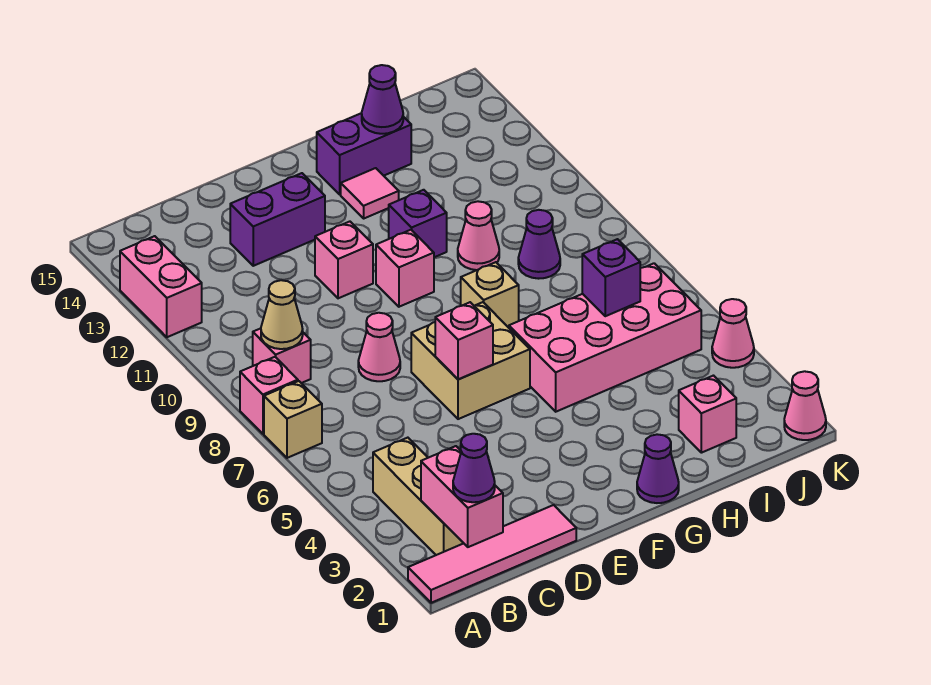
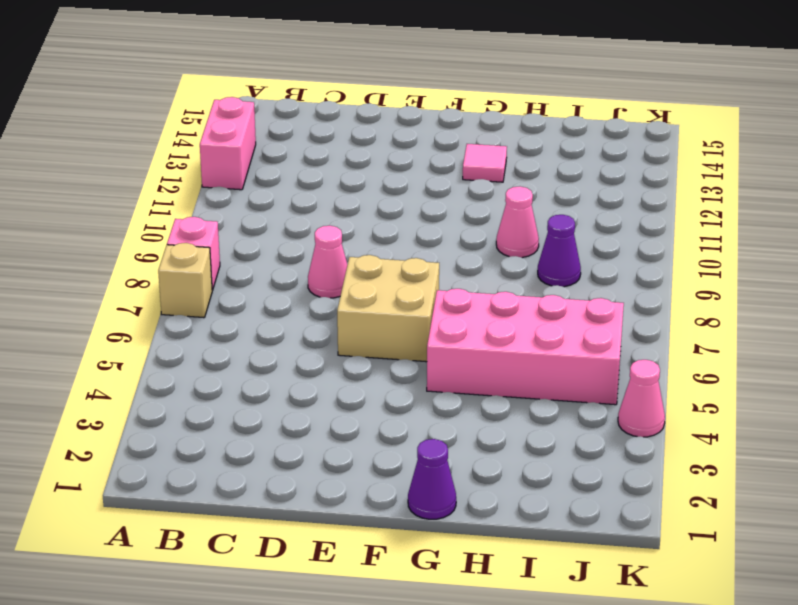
none -> pink 1x4 tile [408,505,576,603]
none -> tan 1x3 brick [373,438,463,555]
none -> pink 1x1 brick [253,328,311,383]

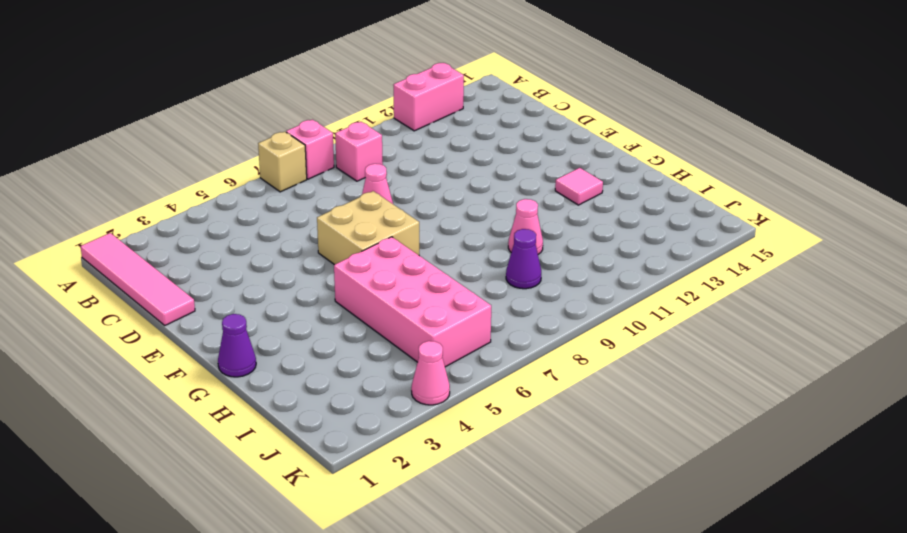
none -> tan 1x3 brick [373,438,463,555]
none -> purple 1x2 brick [230,173,325,266]
none -> pink 1x1 brick [315,222,373,298]

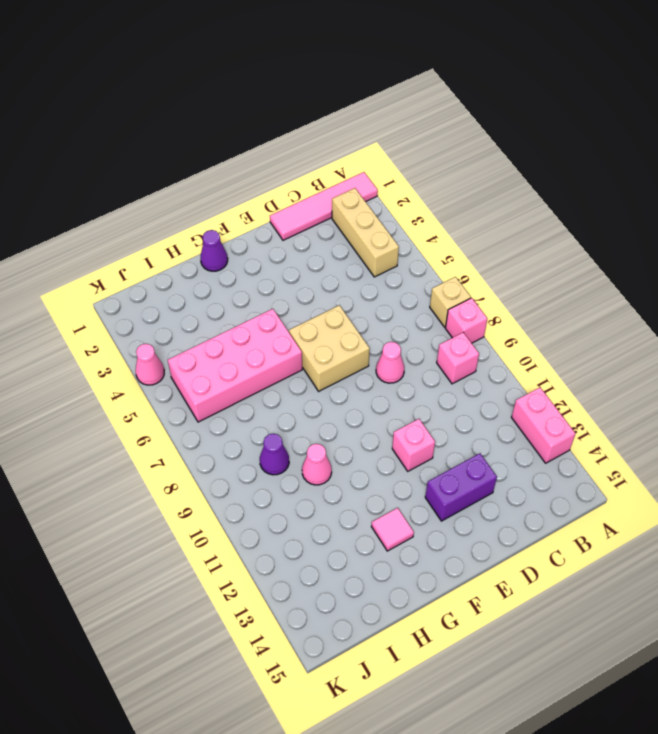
none -> pink 1x1 brick [376,230,434,307]
none -> tan 1x1 brick [461,262,519,328]
none -> purple 1x1 brick [389,190,447,257]

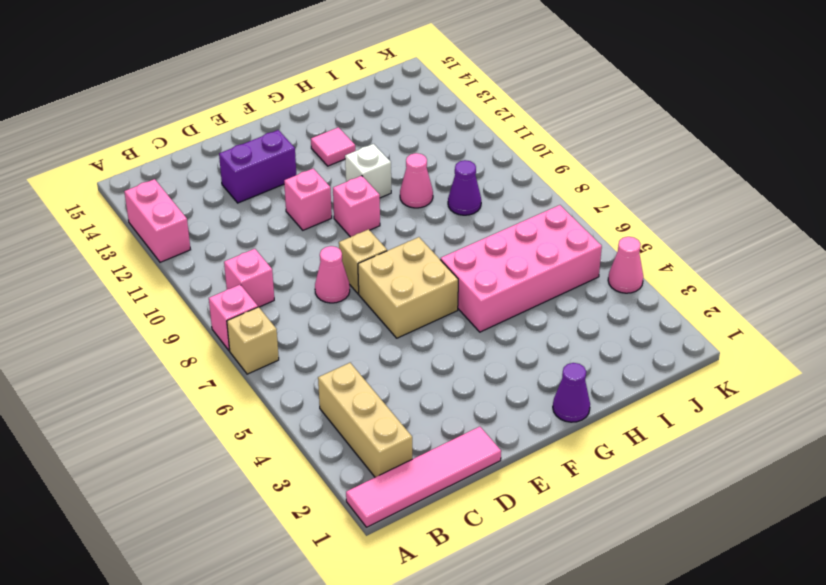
tan 1x1 brick [339,229,387,294] -> tan 1x1 brick moved to [461,262,519,328]
white 1x1 brick [345,144,391,198] -> purple 1x1 brick [389,190,447,257]
none -> purple 1x2 brick [317,113,411,194]
none -> pink 1x1 brick [679,376,736,453]
none -> pink 1x1 cone [784,371,826,440]

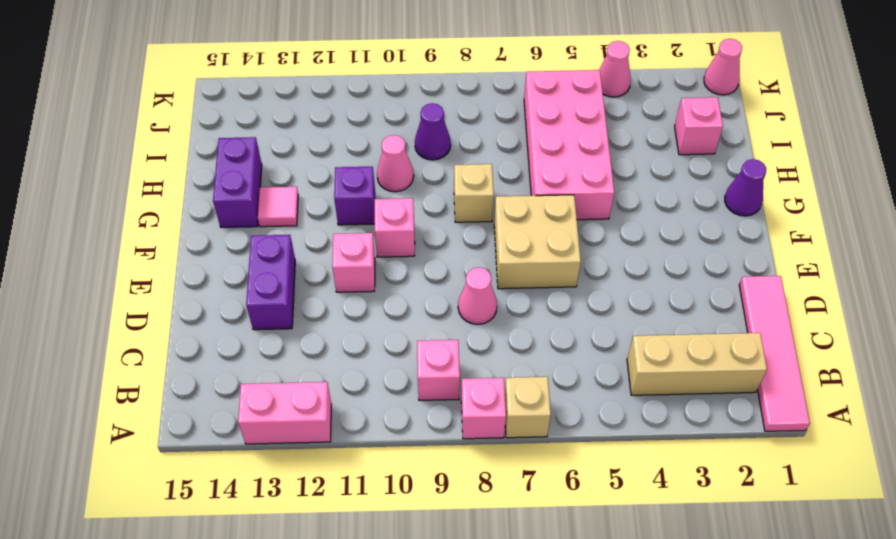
none -> pink 1x2 brick [421,446,503,547]
none -> tan 1x1 cone [261,280,303,349]
none -> pink 1x1 brick [435,302,493,379]

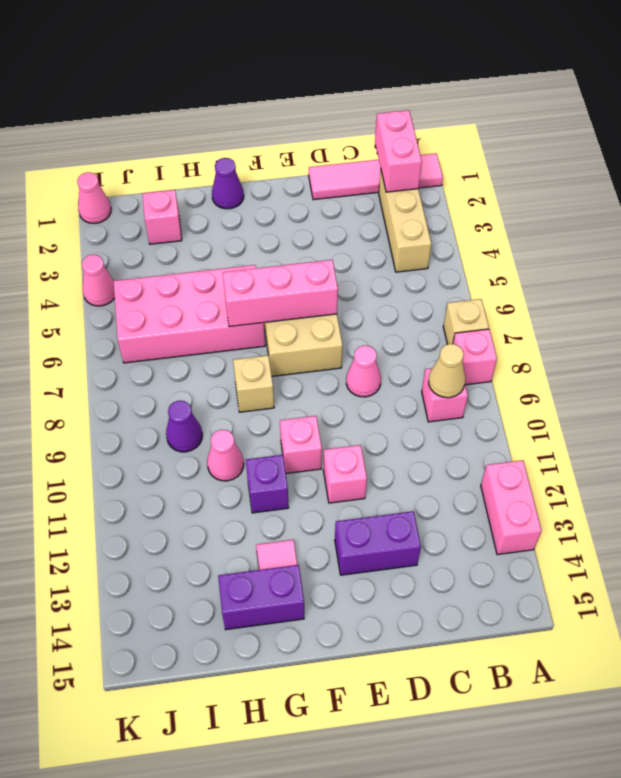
pink 1x3 brick [223,260,338,327] -> pink 1x1 brick [435,302,493,379]
none -> purple 1x1 cone [362,65,403,134]
none -> purple 1x1 brick [582,239,640,316]
none -> purple 1x1 cone [453,434,495,502]

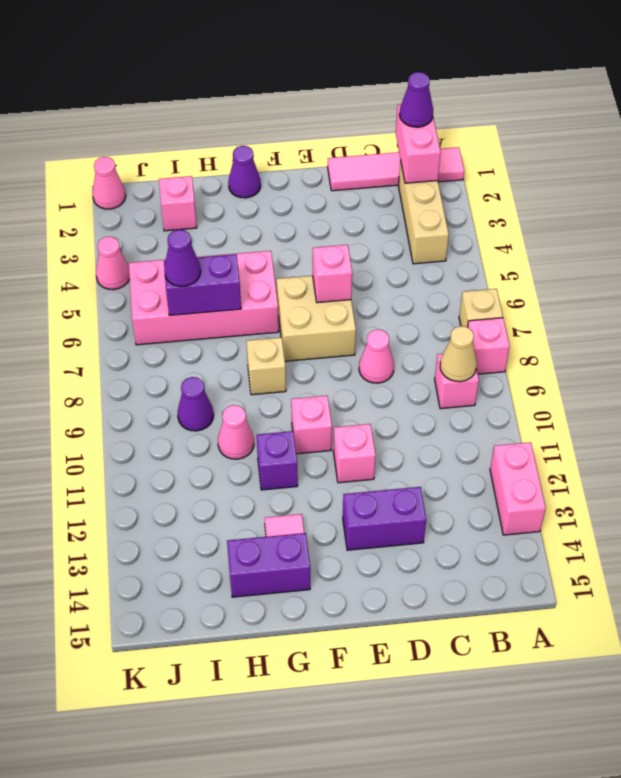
purple 1x2 brick [164,254,241,315] -> purple 1x1 brick [582,239,640,316]
purple 1x1 cone [164,230,201,286] -> purple 1x1 cone moved to [362,65,403,134]

